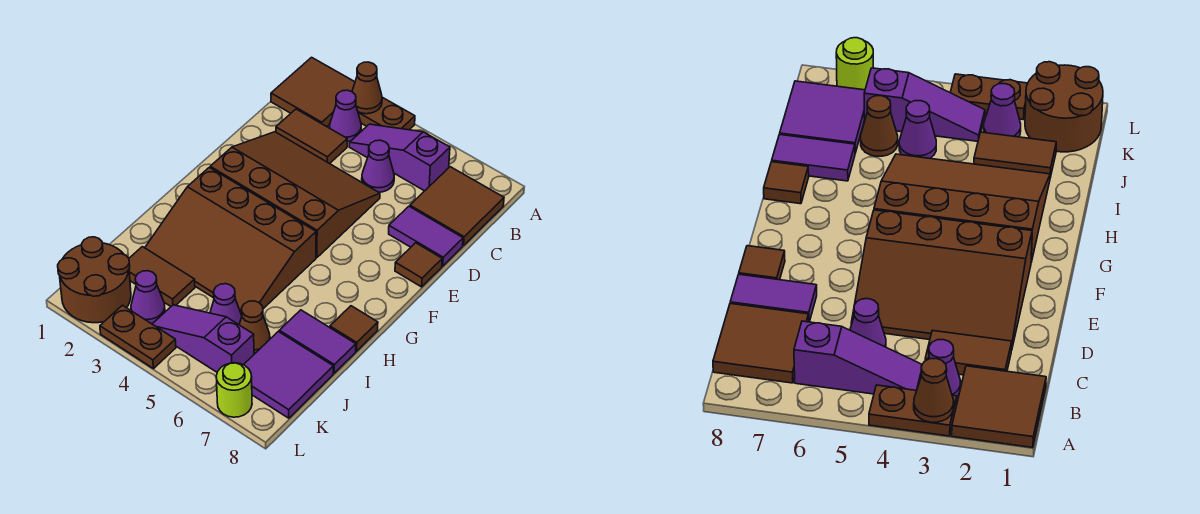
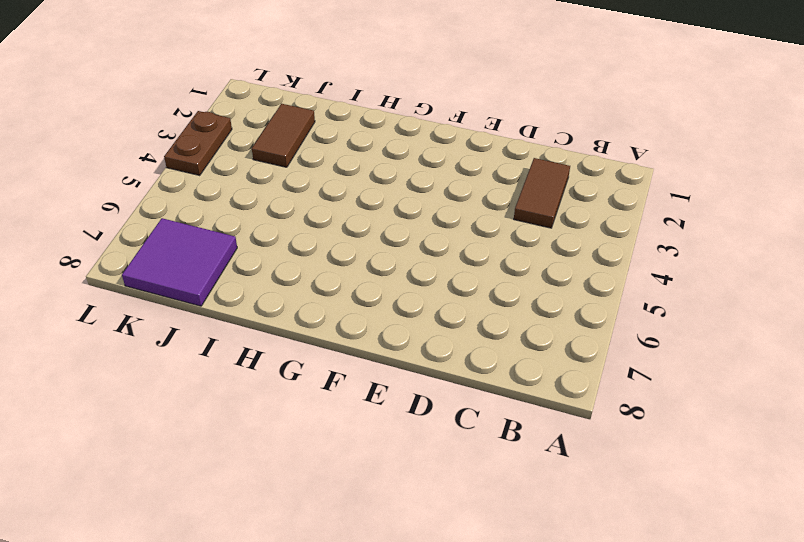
none -> brown 2x2 tile [271,57,355,127]
none -> brown 1x2 plate [358,97,415,130]
none -> purple 1x1 cone [330,90,361,142]

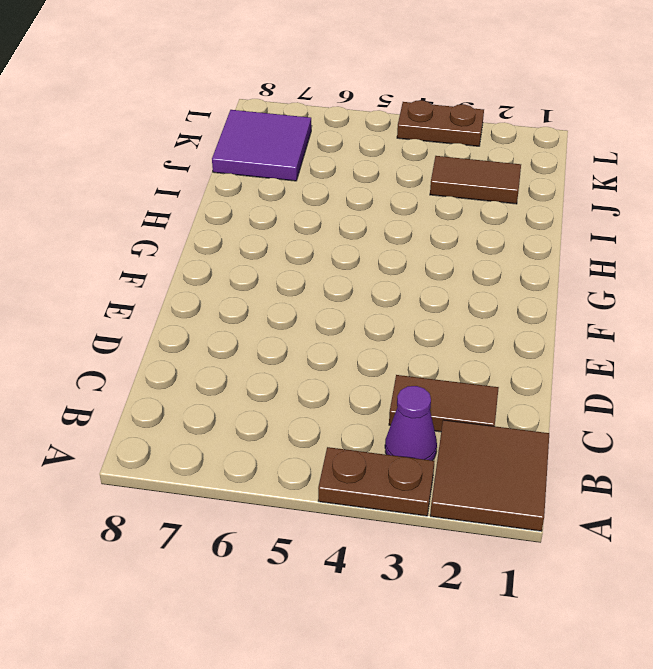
none -> purple 1x3 slope [349,124,450,191]
none -> brown 2x2 tile [410,167,504,246]
none -> purple 1x1 cone [362,140,394,192]

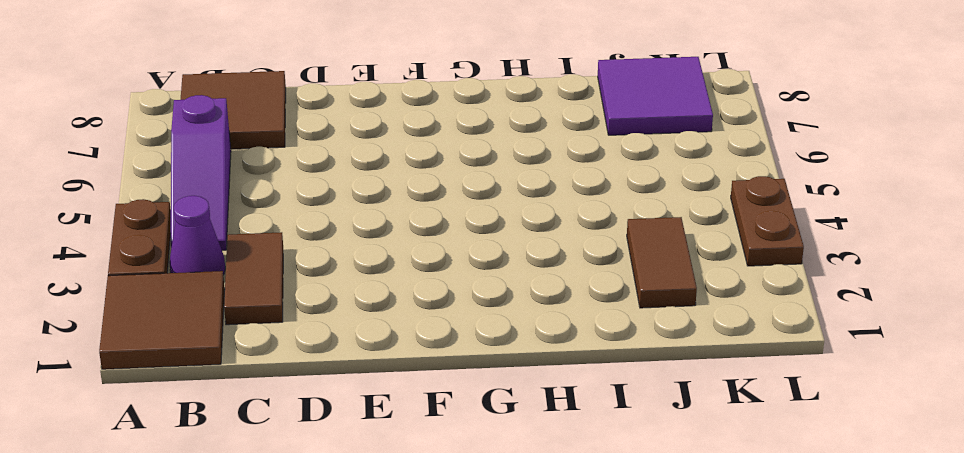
none -> purple 1x1 cone [362,140,394,192]
none -> brown 3x4 slope [210,132,380,258]
none -> purple 1x2 tile [389,206,463,266]

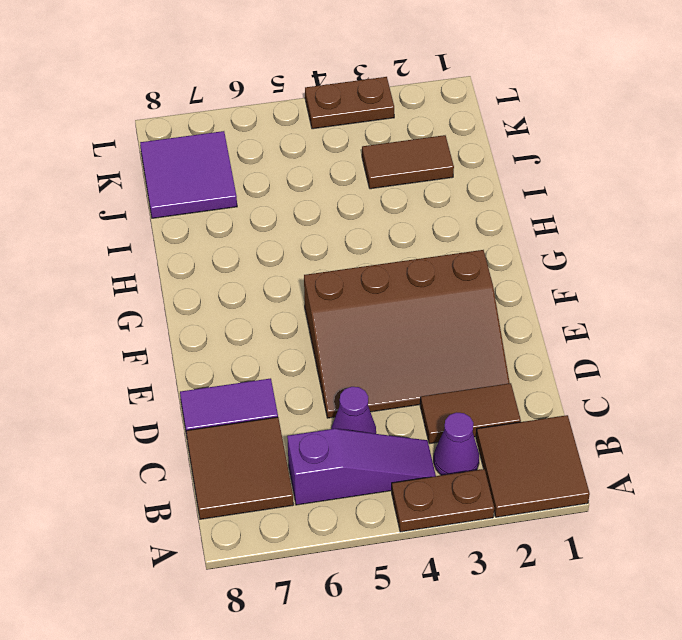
none -> brown 1x1 tile [395,243,442,287]
none -> brown 3x4 slope [145,167,316,315]
none -> brown 1x1 tile [330,306,378,351]

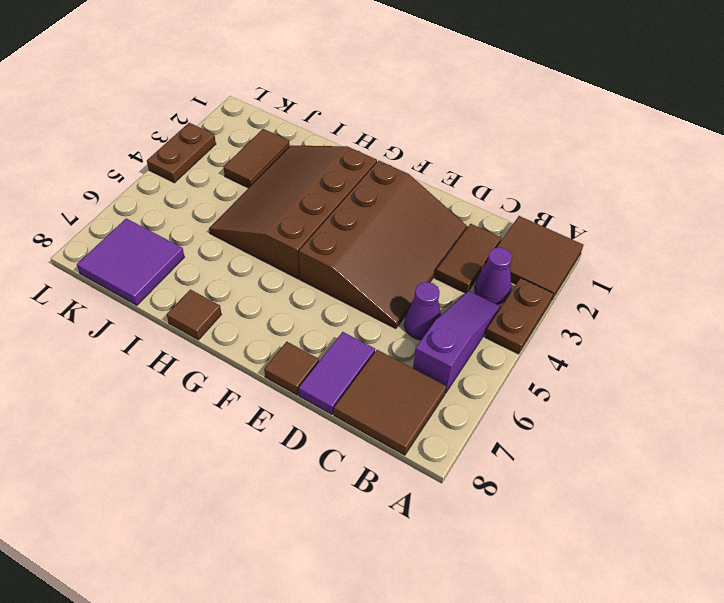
none -> purple 1x2 tile [279,310,356,373]
none -> purple 1x1 cone [210,284,242,325]
none -> brown 1x1 cone [239,301,270,354]

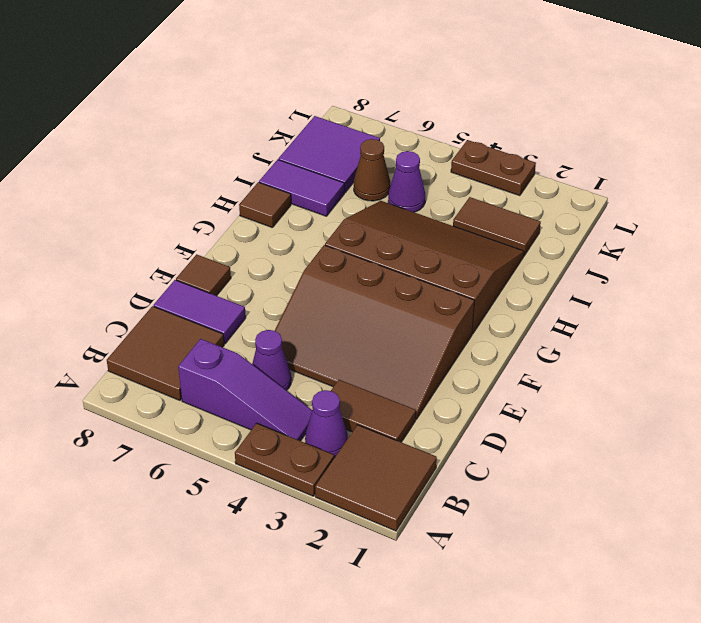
none -> brown 2x2 round brick [58,237,131,323]
none -> purple 1x1 cone [131,271,165,324]
none -> purple 1x3 slope [153,305,254,372]

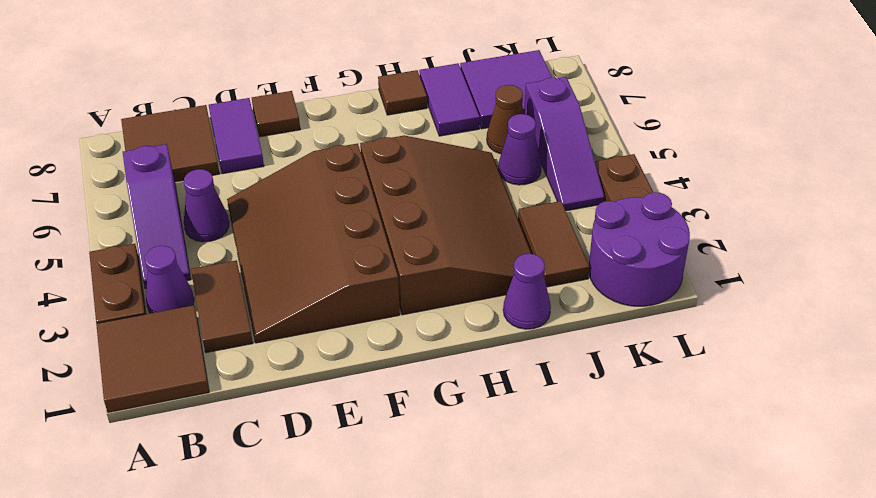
purple 1x1 cone [503,254,551,329] -> purple 1x1 cone moved to [131,271,165,324]
purple 2x2 round brick [589,192,690,306] -> brown 2x2 round brick [58,237,131,323]
none -> lime 1x1 round brick [216,363,252,417]
none -> brown 1x1 cone [352,62,382,114]

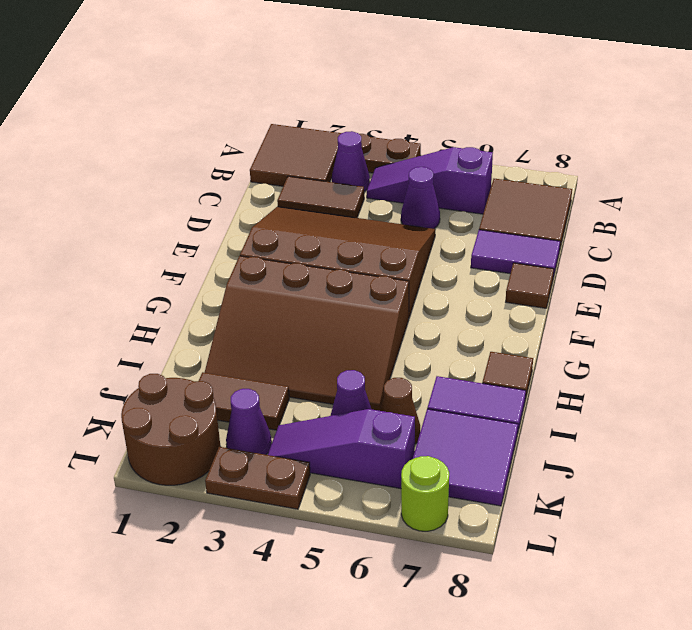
none -> brown 1x1 cone [352,62,382,114]

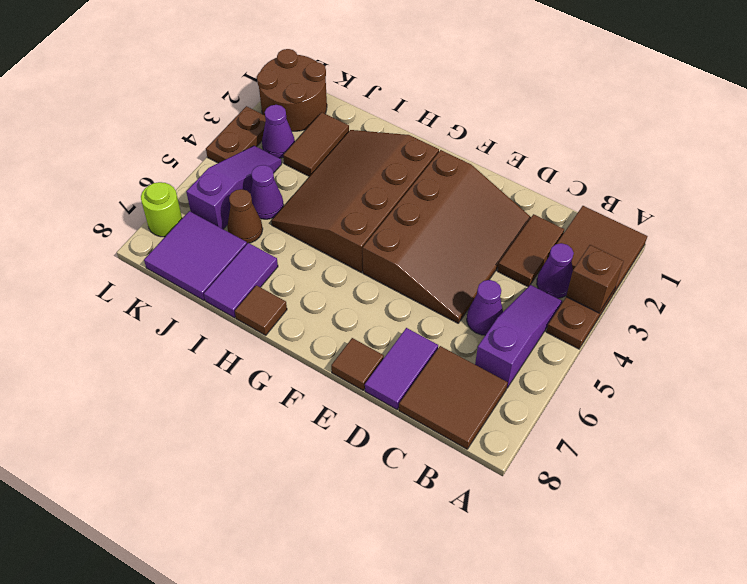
brown 1x1 brick [566,245,624,313] -> brown 1x1 cone [352,62,382,114]

